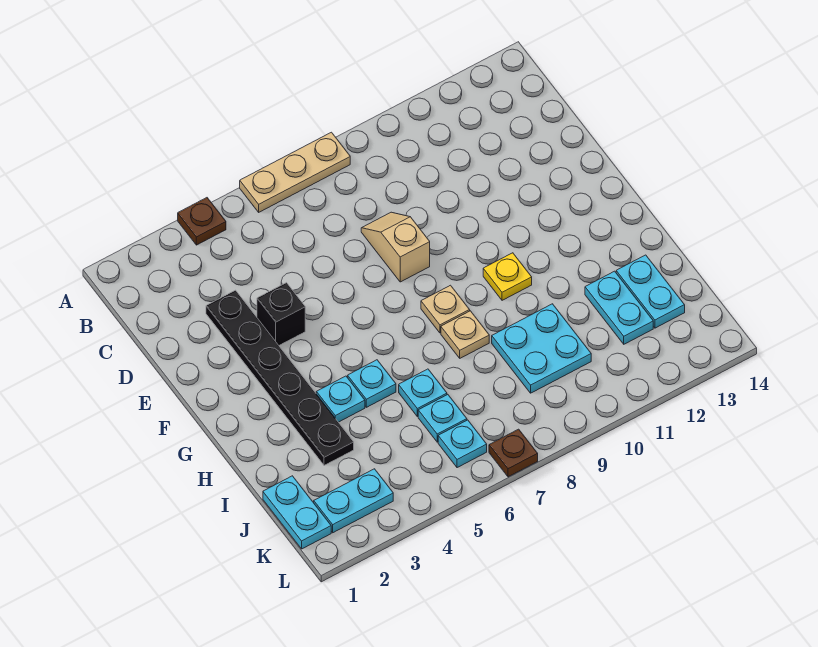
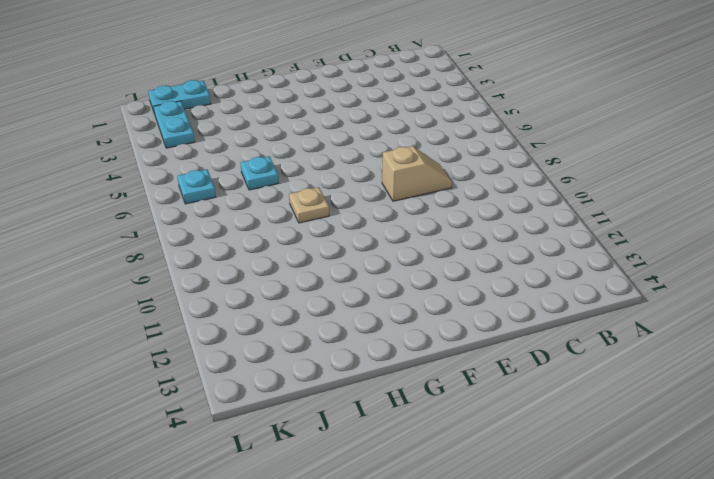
none -> brown 1x1 plate [178,198,226,245]
none -> tan 1x3 plate [240,132,350,212]
none -> black 1x6 plate [206,290,354,465]

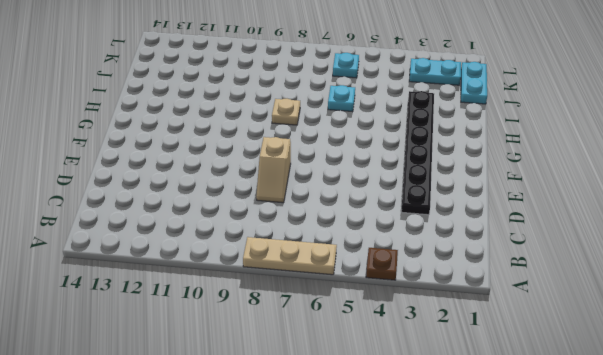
none -> black 1x1 brick [257,283,305,345]
none -> tan 1x1 plate [421,285,470,333]
none -> yellow 1x1 plate [483,253,532,300]

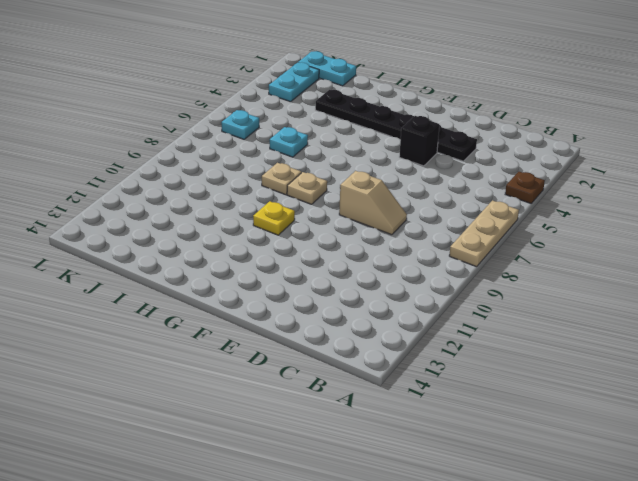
none -> cyan 1x1 plate [316,376,365,422]
none -> cyan 1x1 plate [348,360,396,407]
none -> cyan 2x2 plate [492,304,591,393]

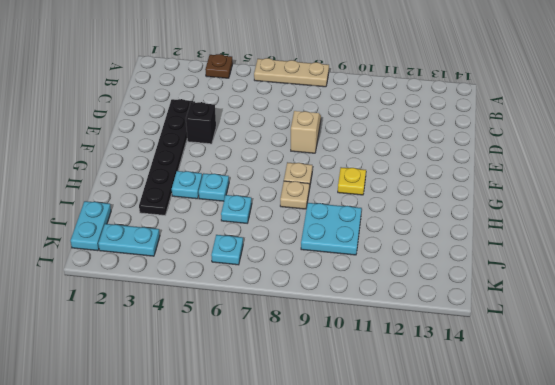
none -> cyan 1x2 plate [585,271,653,344]
none -> cyan 1x2 plate [616,255,685,328]
none -> cyan 1x1 plate [418,395,467,442]

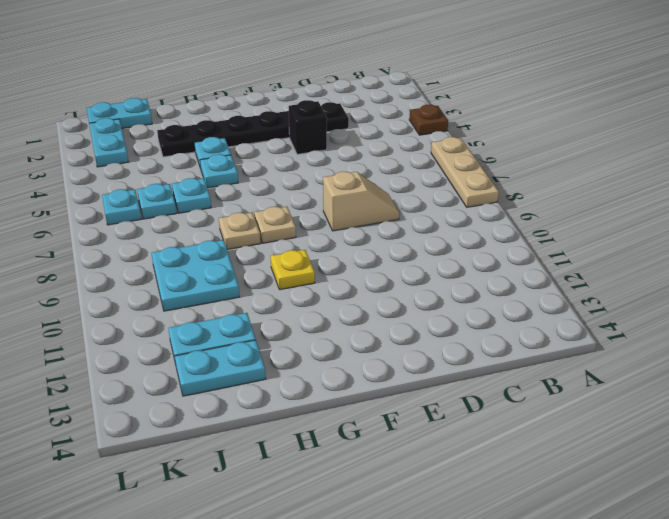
none -> brown 1x1 plate [489,429,538,477]

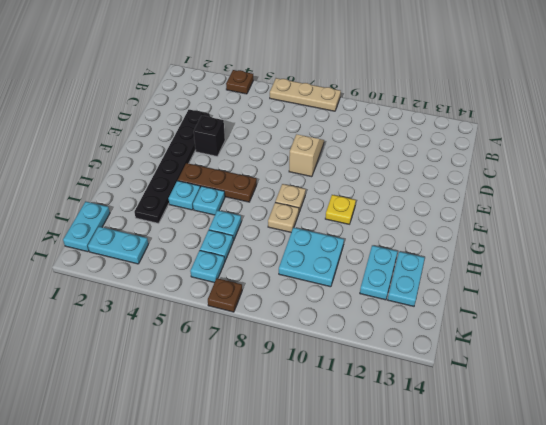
brown 1x3 plate [178,163,257,202] -> none

